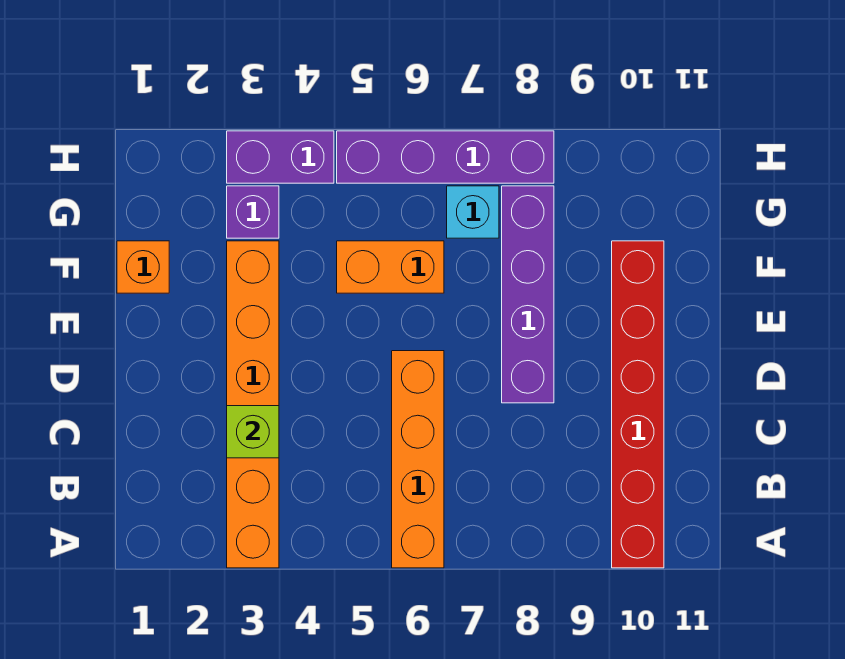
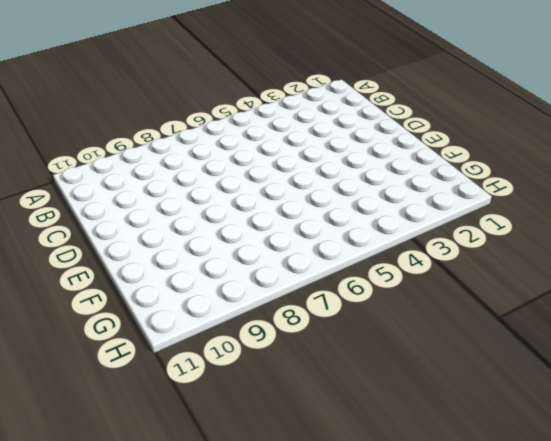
none -> orange 1x6 brick [227,241,279,568]
none -> orange 1x4 brick [392,351,444,568]

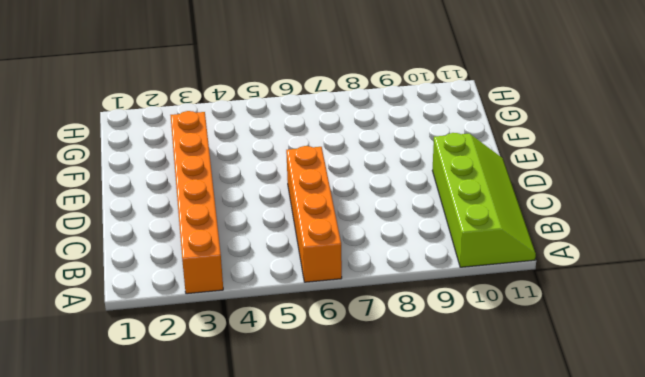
lime 2x4 slope [432,133,536,267] -> red 1x6 brick [612,241,664,568]
none -> purple 1x4 brick [502,186,554,403]
none -> orange 1x1 brick [117,241,169,293]

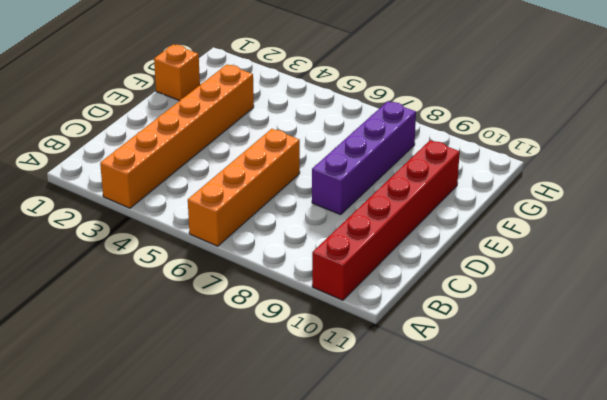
none -> orange 1x2 brick [337,241,444,293]
none -> purple 1x1 brick [227,186,279,238]

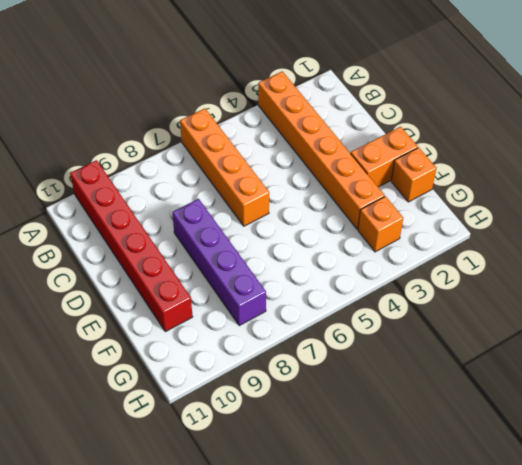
orange 1x2 brick [351,127,418,187] -> orange 1x2 brick moved to [337,241,444,293]
orange 1x1 brick [358,196,403,252] -> purple 1x1 brick [227,186,279,238]
none -> cyan 1x1 brick [447,186,499,238]
none -> purple 1x2 brick [227,131,334,183]

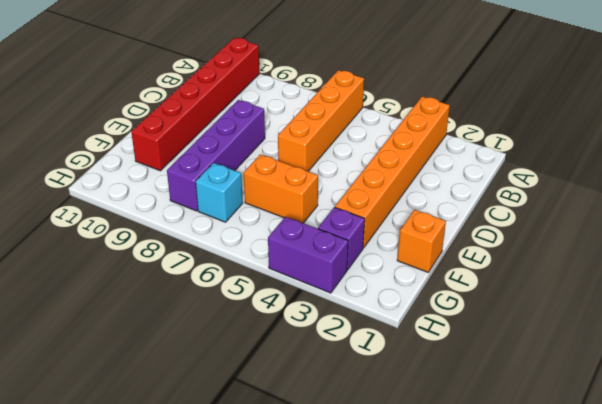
none -> purple 1x4 brick [337,131,554,183]
none -> lime 1x1 brick [227,406,279,458]

